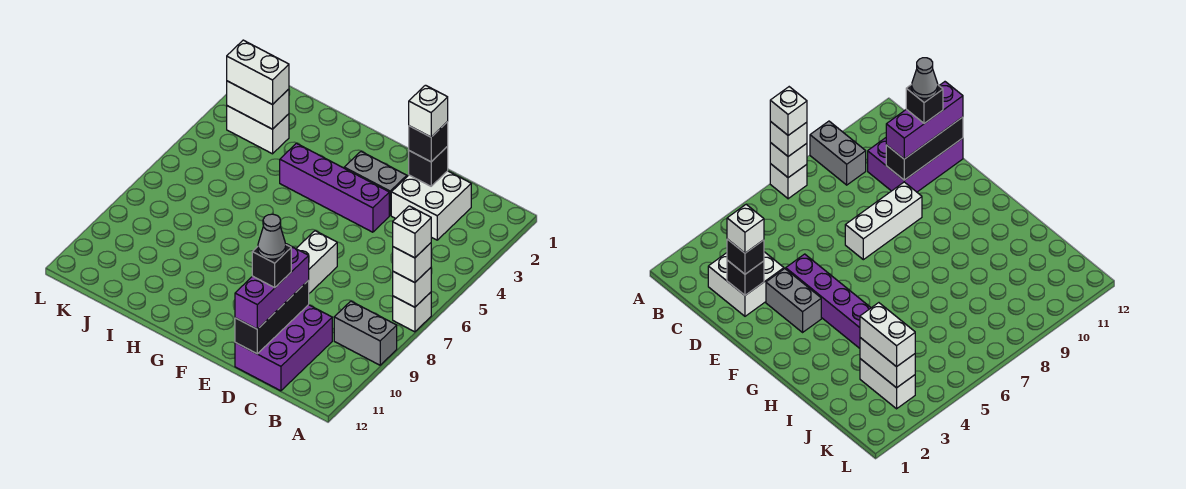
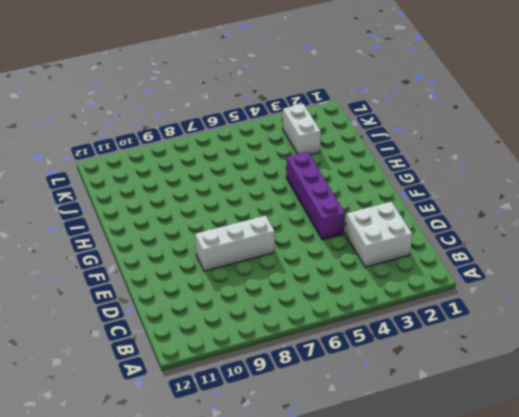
none -> white 1x1 brick [393,292,431,332]
none -> grey 1x2 brick [334,301,397,365]
none -> purple 2x3 brick [235,305,332,391]

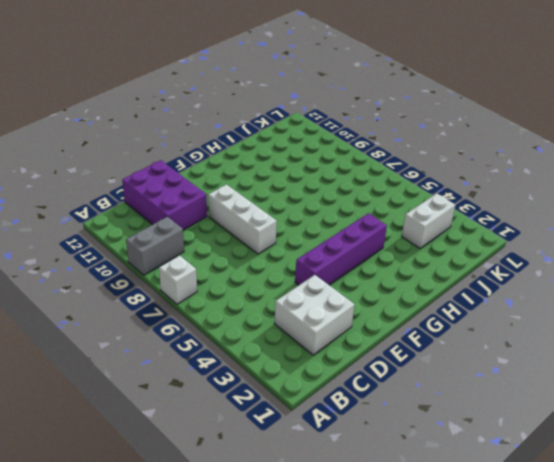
none -> grey 1x2 brick [344,152,407,215]
none -> white 1x1 brick [393,268,431,307]
none -> black 1x1 brick [409,146,448,186]

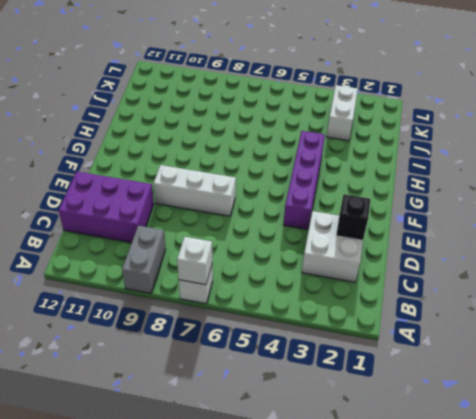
none -> grey 1x2 brick [344,152,407,215]
none -> black 1x3 brick [235,280,309,354]
none -> white 1x2 brick [227,81,289,129]

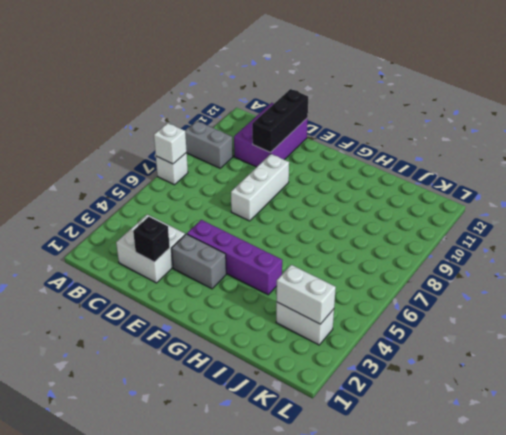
none -> white 1x1 brick [393,243,431,283]
none -> black 1x1 brick [409,122,448,162]
none -> purple 1x3 brick [235,244,309,329]

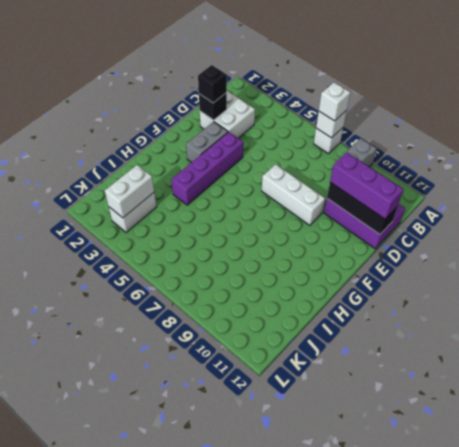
none -> white 1x2 brick [227,40,289,105]
none -> white 1x1 brick [393,206,431,258]
none -> white 1x1 brick [409,85,448,137]

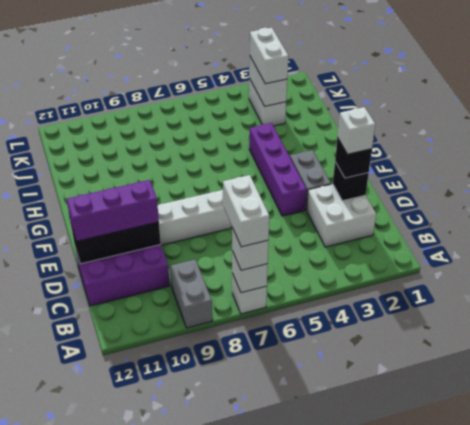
white 1x2 brick [223,175,269,247] -> white 1x1 brick [393,206,431,258]
none -> black 1x1 brick [252,245,291,287]
none -> grey 1x1 cone [258,214,286,259]

